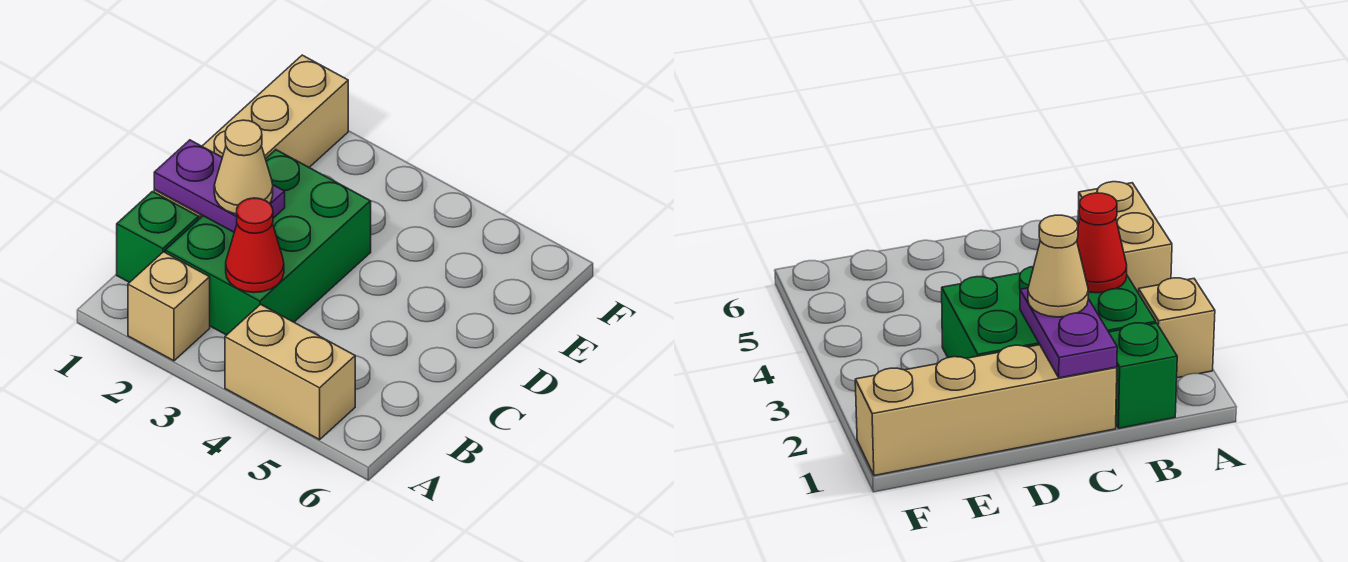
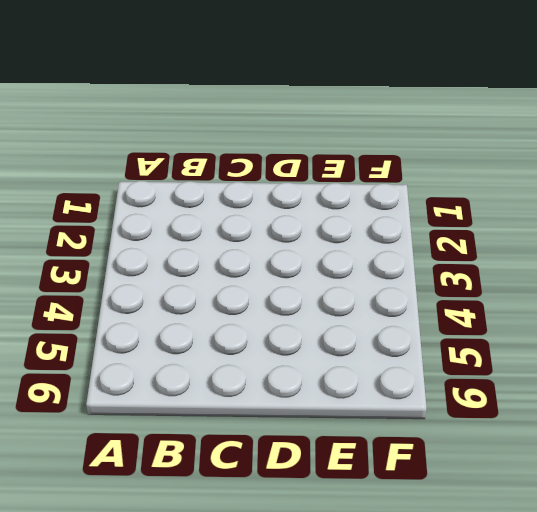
none -> tan 1x1 brick [128,252,210,361]
none -> tan 1x2 brick [225,304,355,440]

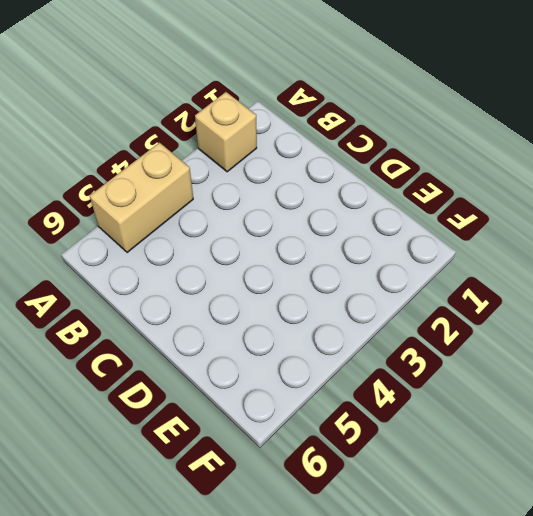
none -> green 1x1 brick [117,192,199,283]
none -> green 2x3 brick [165,150,371,335]

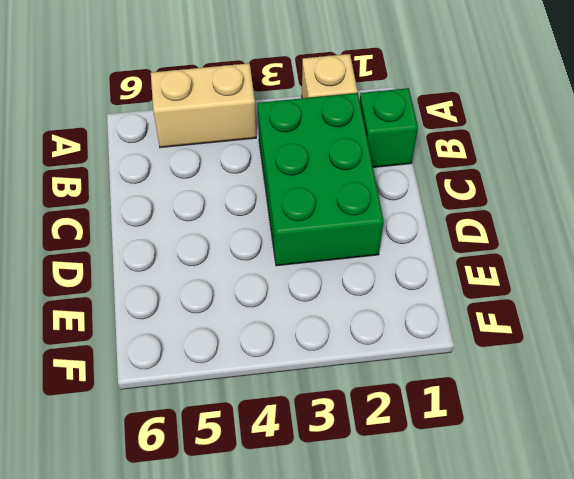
none -> tan 1x4 brick [154,55,348,219]
none -> red 1x1 cone [226,198,284,293]

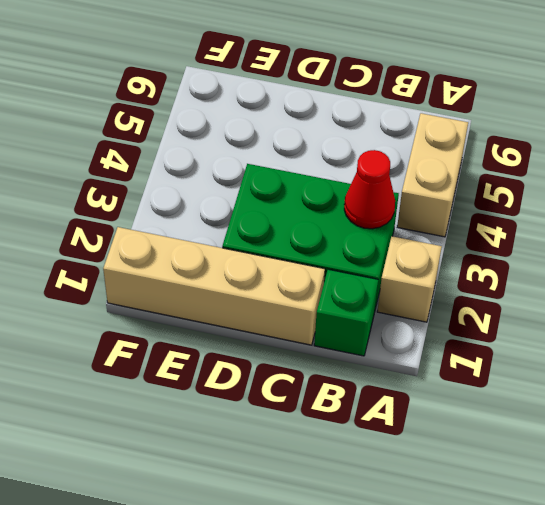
none -> purple 1x2 plate [154,140,285,232]
none -> tan 1x1 cone [214,120,273,214]

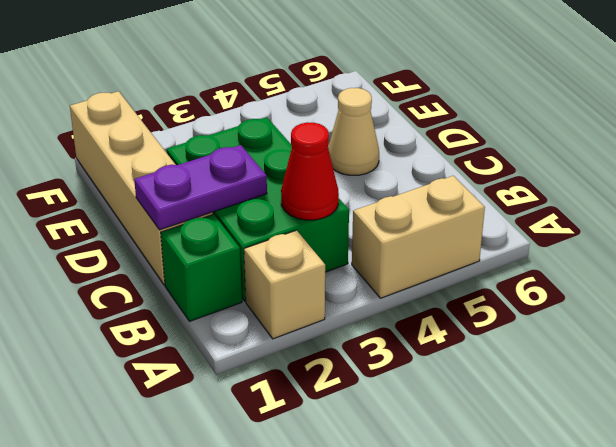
tan 1x1 cone [328,88,379,175] -> tan 1x1 cone moved to [214,120,273,214]

